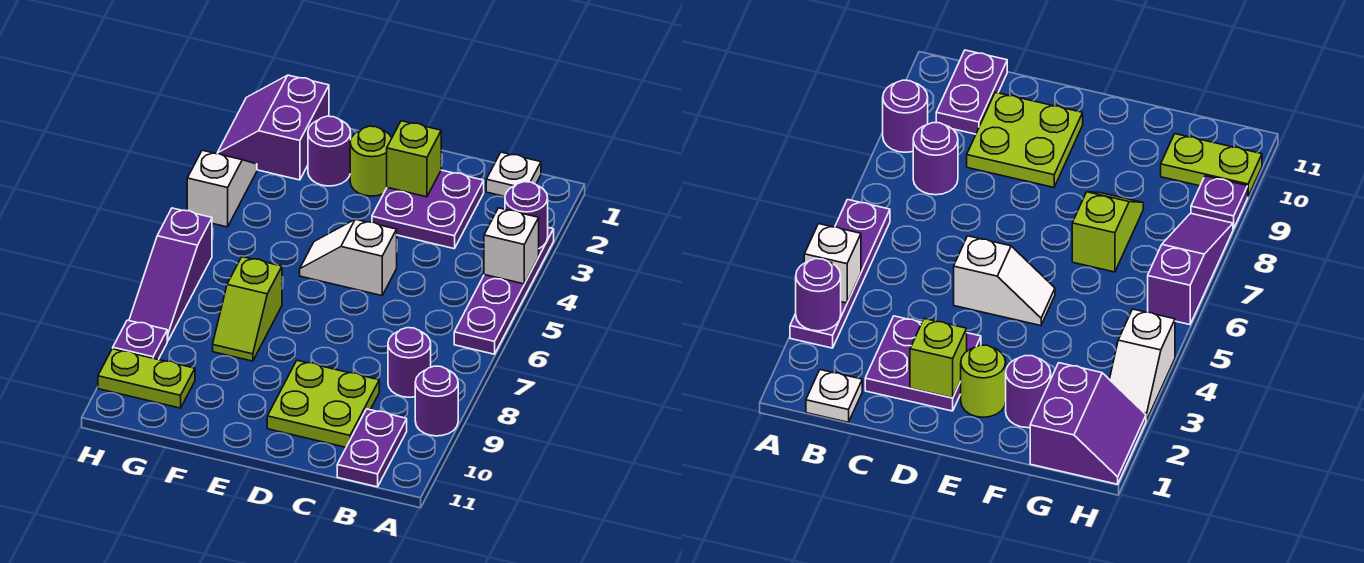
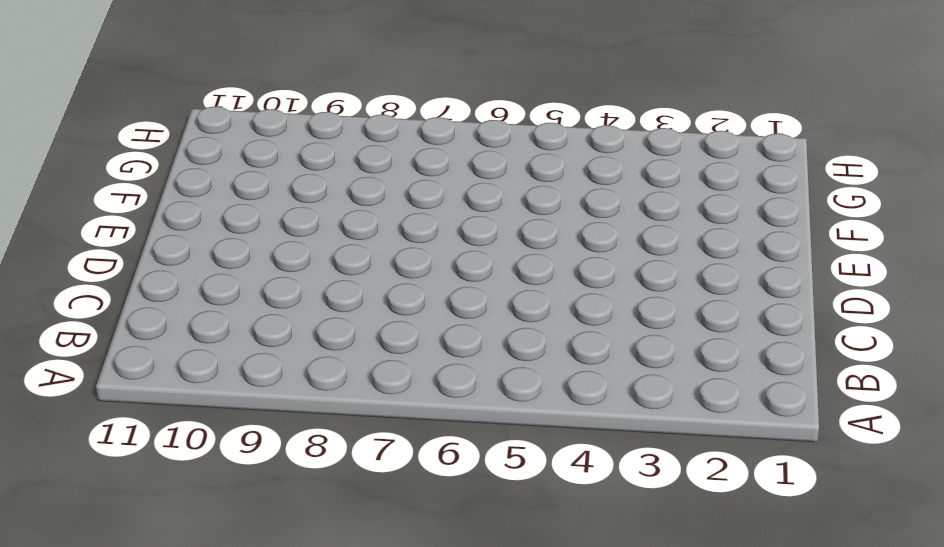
none -> purple 1x4 plate [454,228,554,354]
none -> purple 1x1 round brick [415,366,458,436]
none -> white 1x1 plate [486,152,541,196]

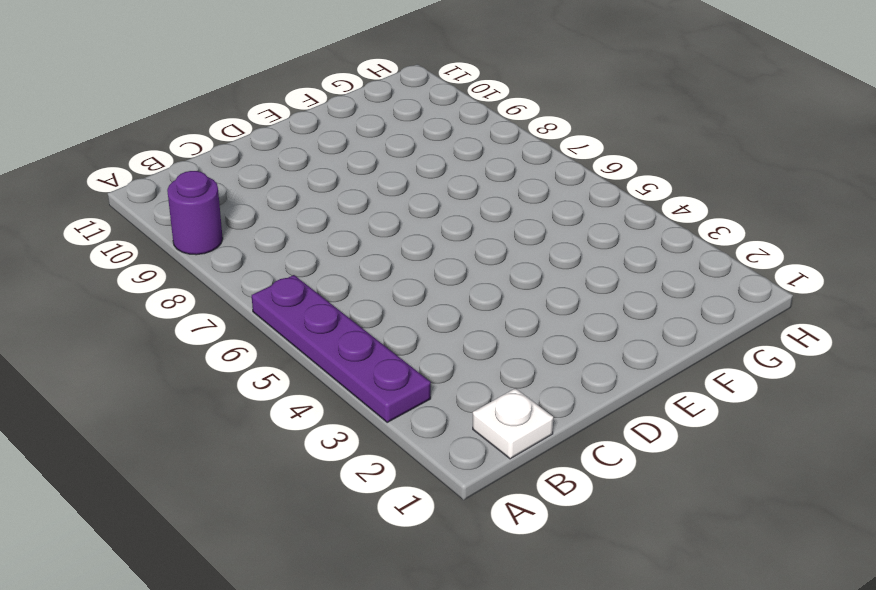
none -> purple 1x1 round brick [388,328,431,397]
none -> purple 1x2 plate [337,409,407,487]
none -> purple 2x2 plate [372,170,484,249]

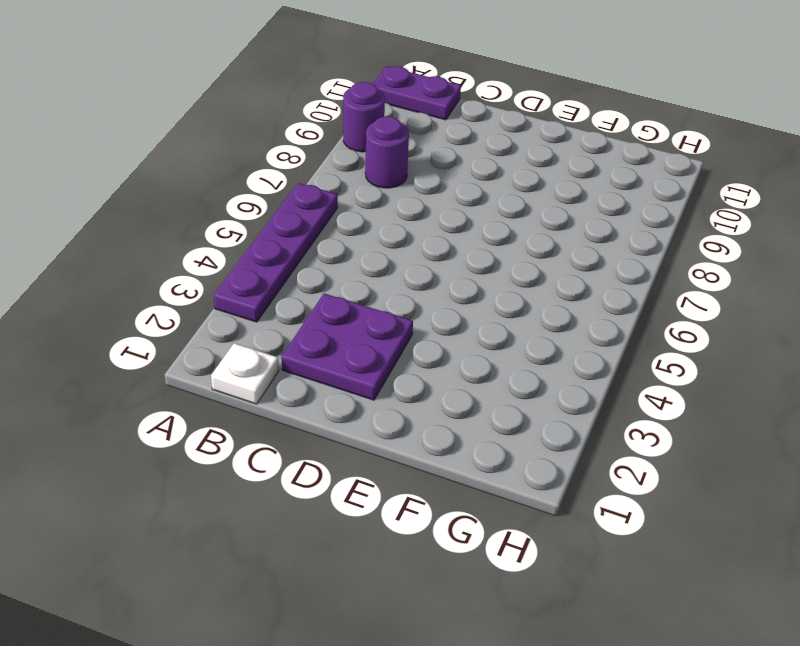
purple 1x2 plate [373,66,461,120] -> purple 1x2 plate turned to [337,409,407,487]
none -> lime 2x2 plate [267,360,379,447]
none -> white 1x2 slope [300,219,397,296]
none -> lime 1x1 round brick [350,126,392,196]

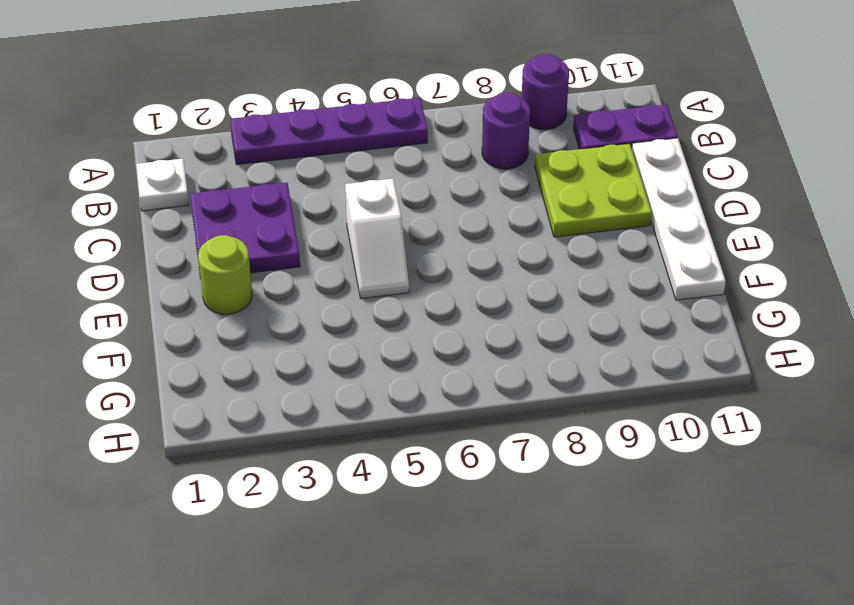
white 1x4 plate [632,138,726,300] -> none
none -> purple 1x1 round brick [308,116,351,186]
none -> lime 1x2 slope [213,257,282,361]
none -> purple 2x2 slope [217,75,329,180]

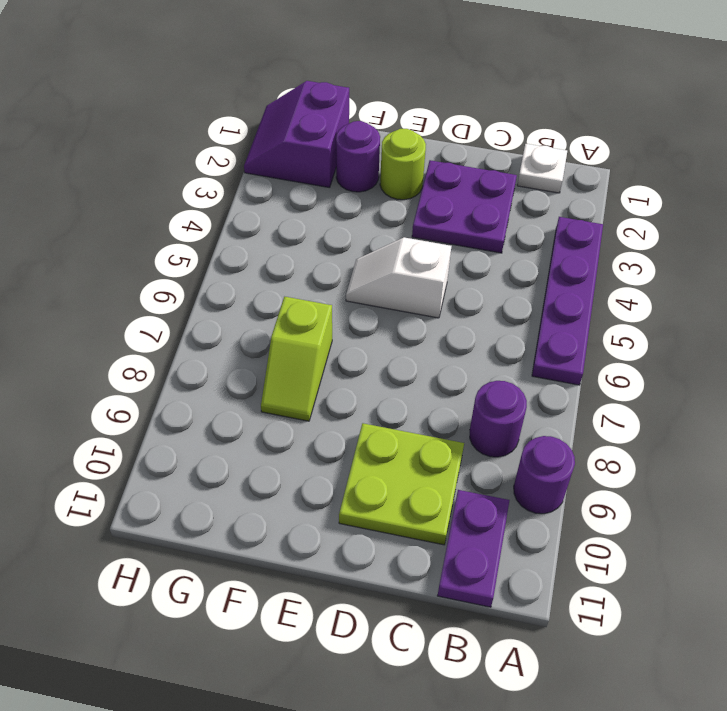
none -> lime 1x2 plate [98,349,195,408]
none -> white 1x2 slope [187,150,257,227]
none -> purple 1x3 slope [129,208,212,341]

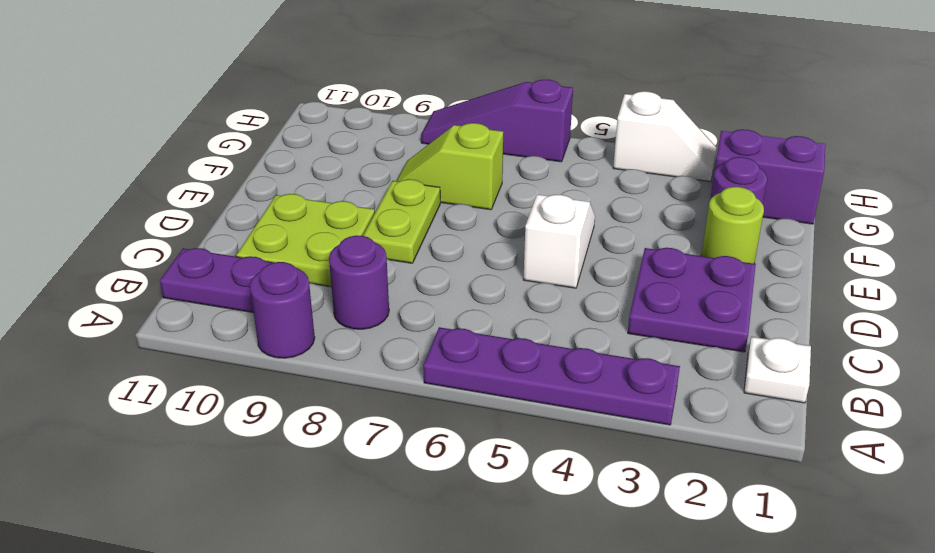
lime 1x2 plate [363,179,440,263] -> lime 1x2 plate moved to [98,349,195,408]
none -> purple 1x1 plate [113,320,167,360]
none -> purple 1x1 round brick [505,182,548,248]
none -> white 1x1 brick [484,208,539,284]

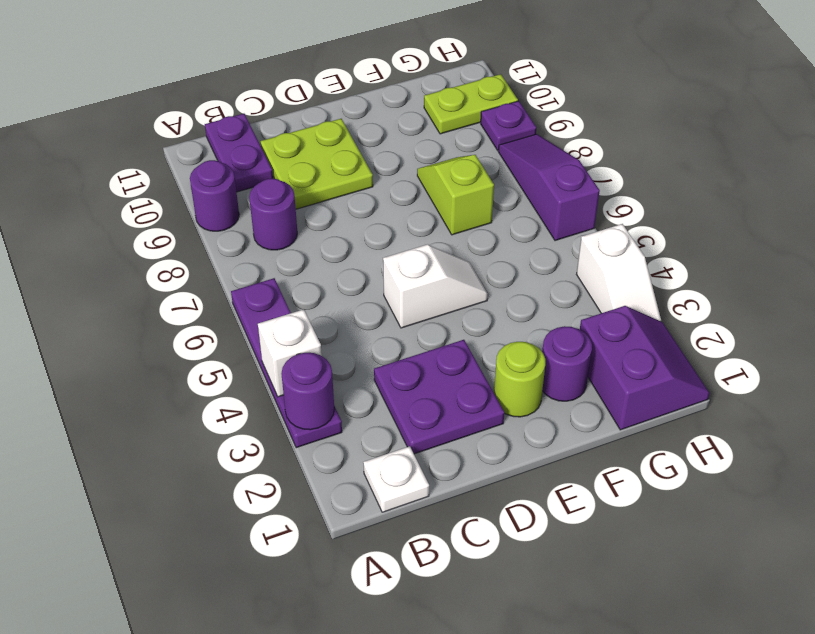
none -> lime 1x1 brick [387,121,441,197]

